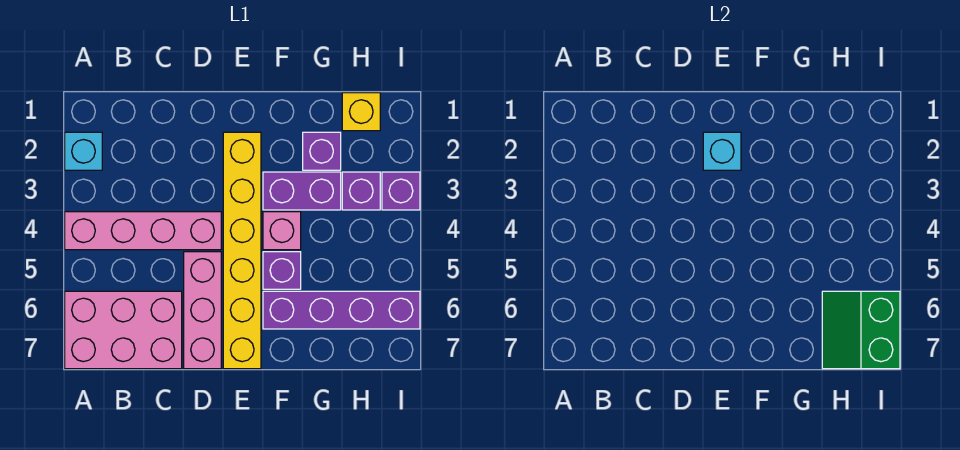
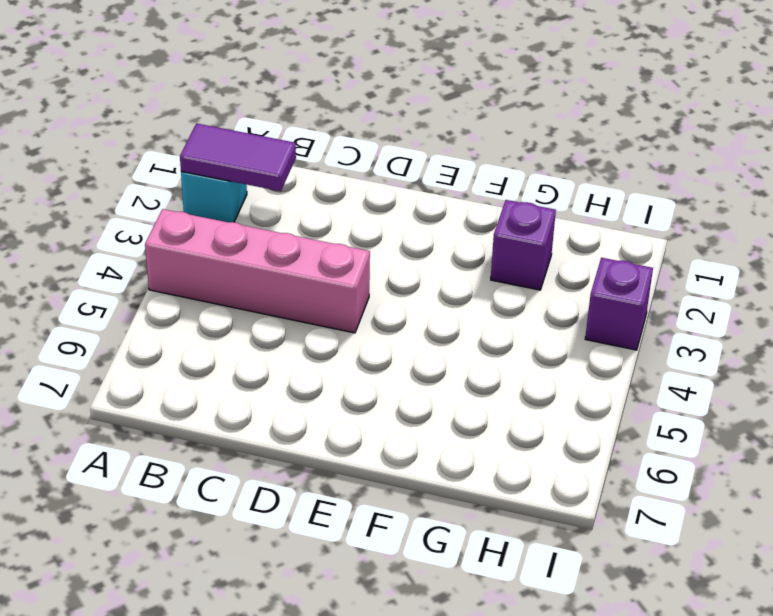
purple 1x2 tile [180,123,296,191] -> none
none -> pink 2x3 brick [65,291,182,369]
none -> pink 1x3 brick [184,252,221,369]
none -> yellow 1x6 brick [223,132,261,369]

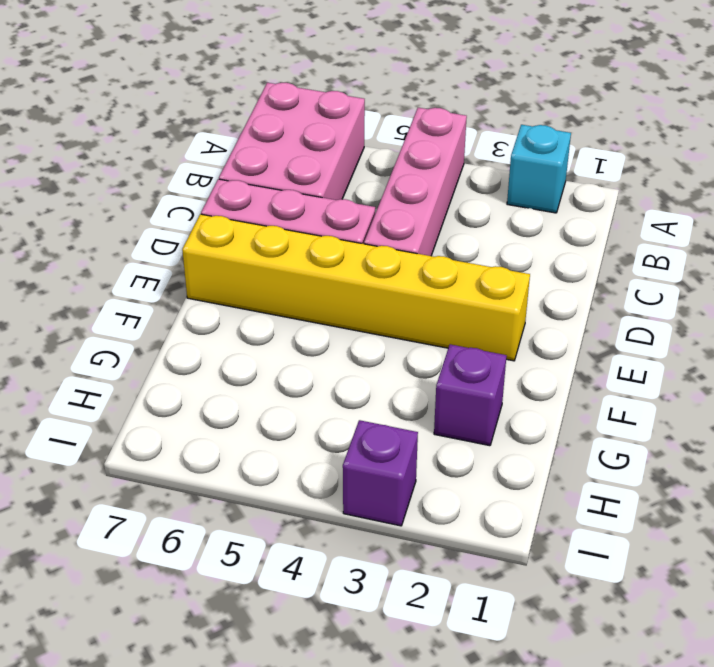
none -> purple 1x2 brick [263,172,341,210]
none -> pink 1x1 brick [263,212,301,250]
none -> purple 1x1 brick [263,252,301,289]

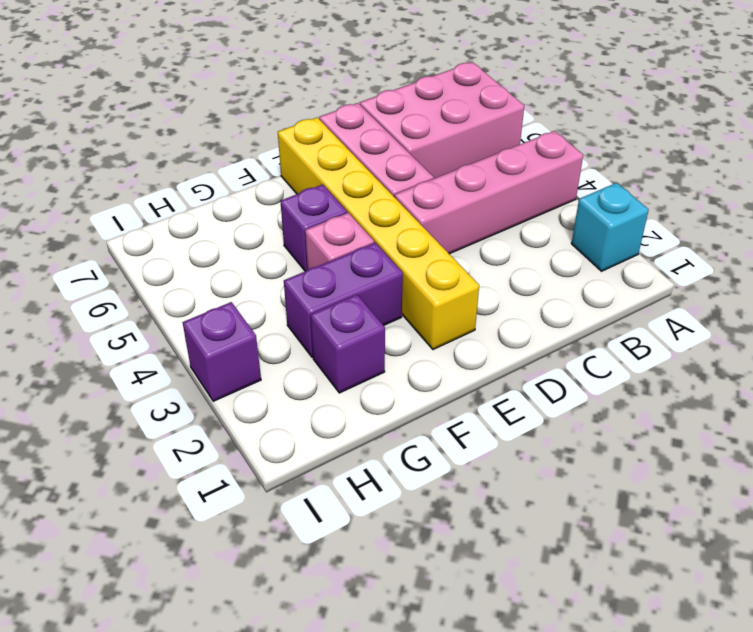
none -> purple 1x4 brick [263,291,420,329]
none -> yellow 1x1 brick [342,93,380,131]
none -> purple 1x1 brick [342,172,380,210]

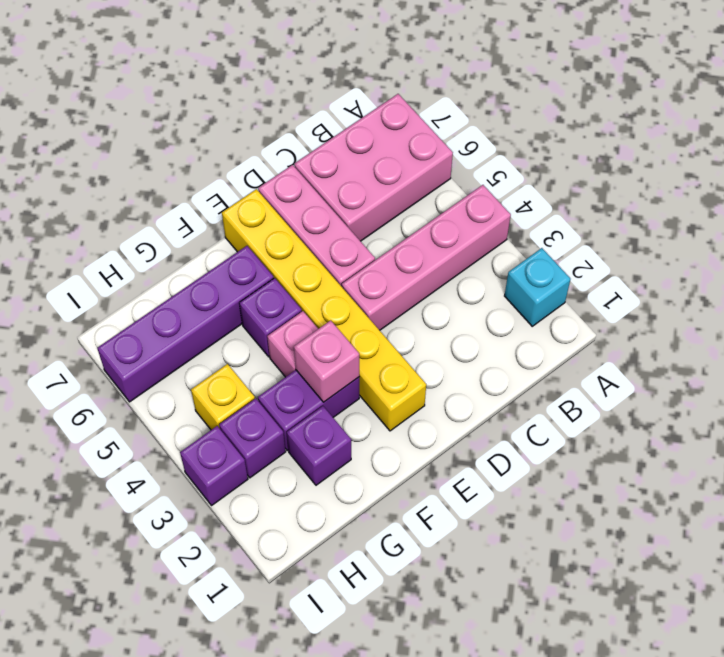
pink 1x1 brick [294,320,359,402] -> none
yellow 1x1 brick [191,364,255,430] -> yellow 1x1 brick moved to [342,93,380,131]
none -> cyan 1x1 brick [703,132,741,170]
none -> green 2x2 slope [822,291,900,369]

